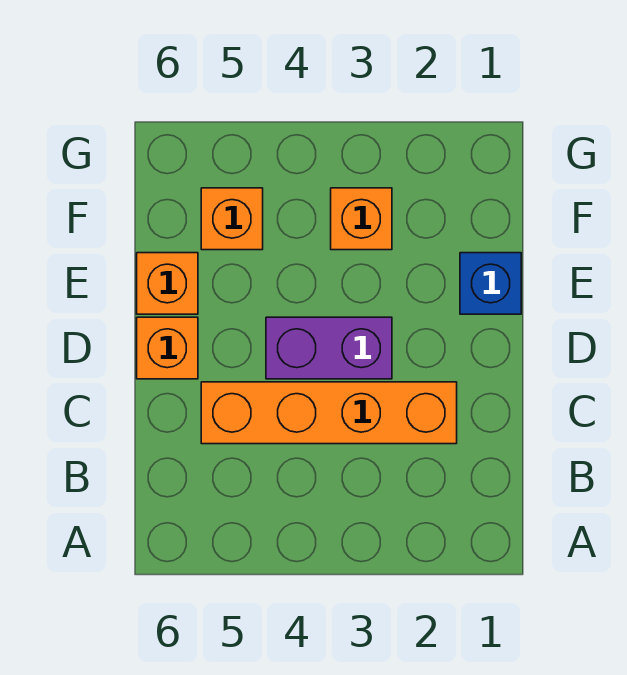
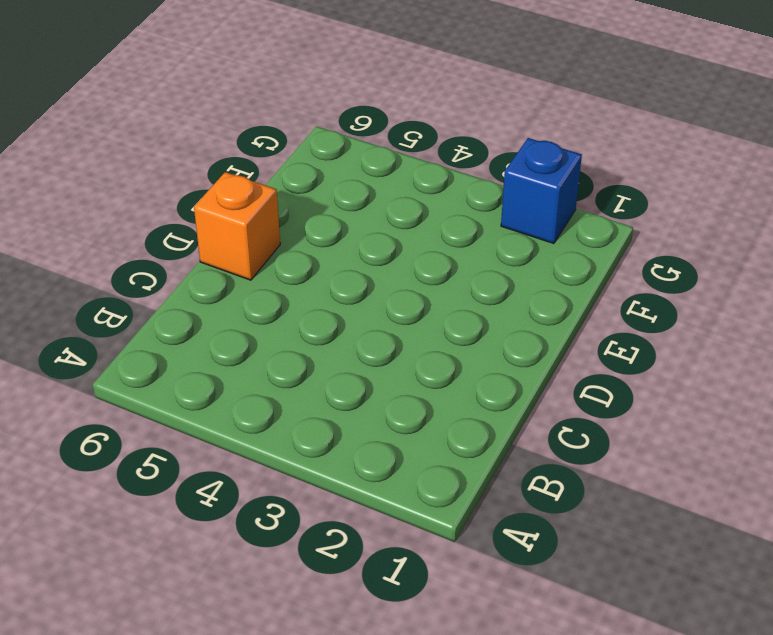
blue 1x1 brick [501,138,582,243] -> blue 1x1 brick moved to [460,253,521,314]
none -> orange 1x4 brick [201,382,457,444]
none -> purple 1x2 brick [266,317,392,379]

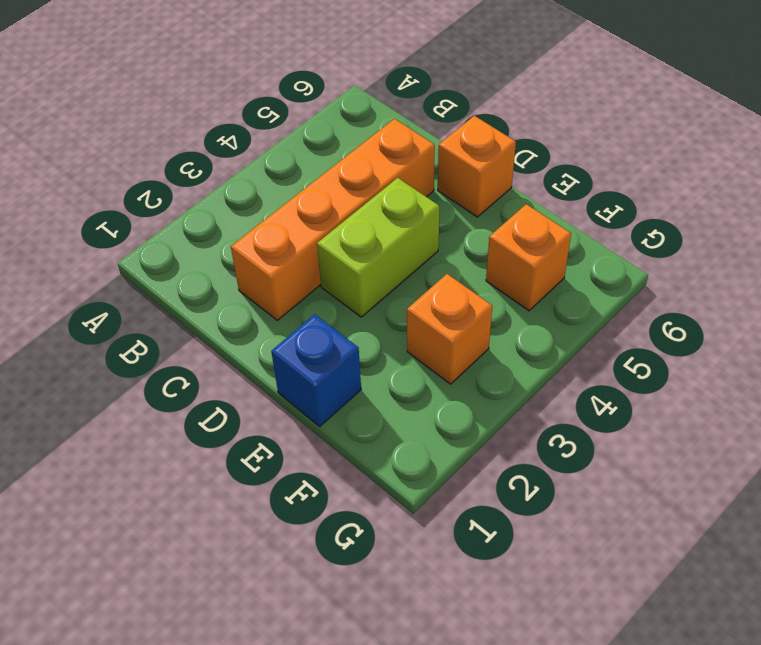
lime 1x2 brick [317,178,439,317] -> purple 1x2 brick [266,317,392,379]
none -> orange 1x1 brick [137,253,198,314]

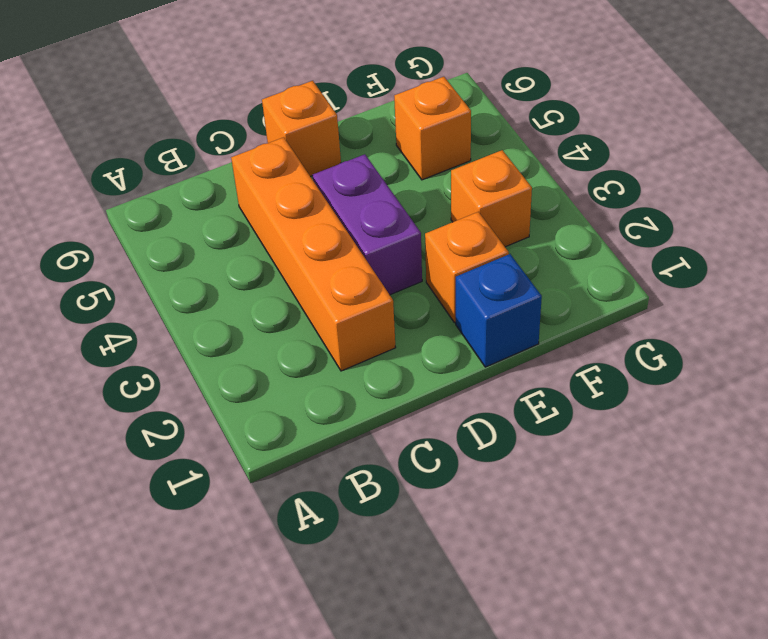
orange 1x1 brick [425,212,509,323] -> orange 1x1 brick moved to [137,253,198,314]

